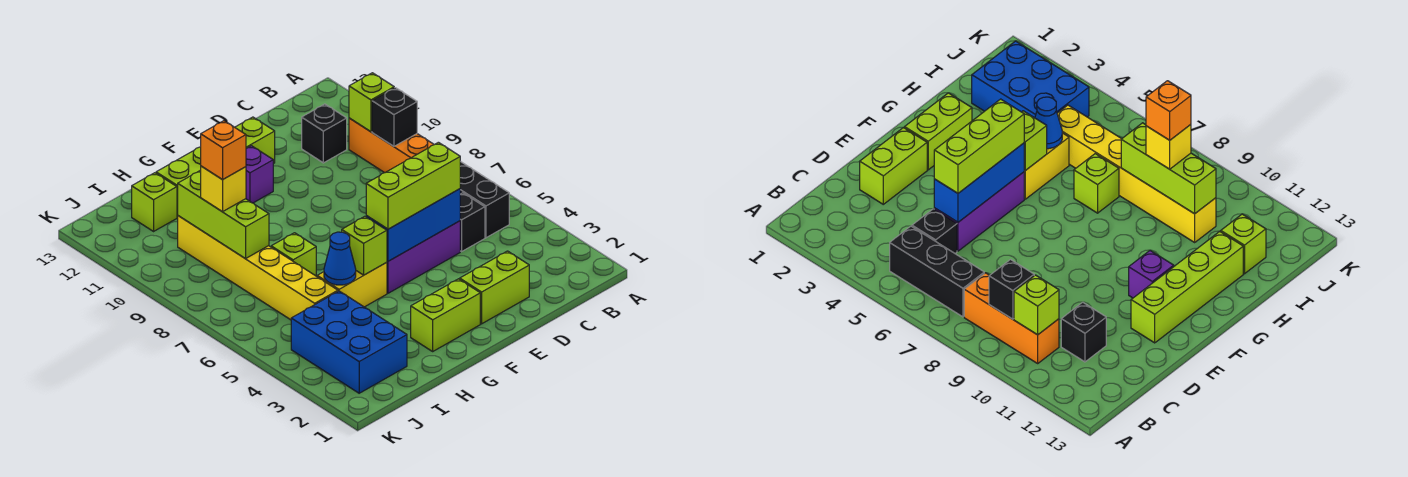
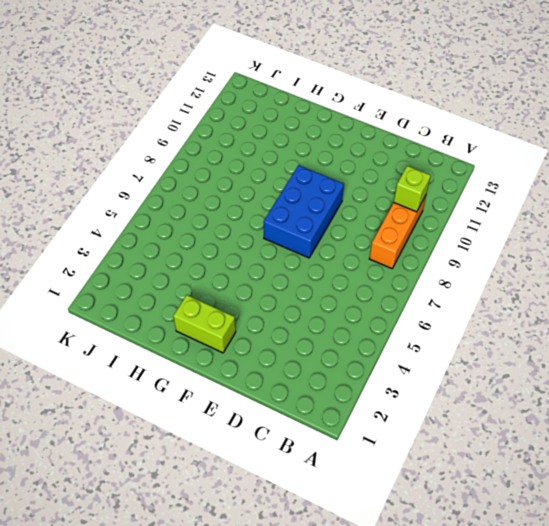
blue 2x3 brick [264,165,344,258] -> blue 2x3 brick moved to [291,291,407,393]
none -> black 1x3 brick [460,161,509,238]
none -> black 1x1 brick [460,193,485,252]
none -> black 1x1 brick [302,104,347,163]

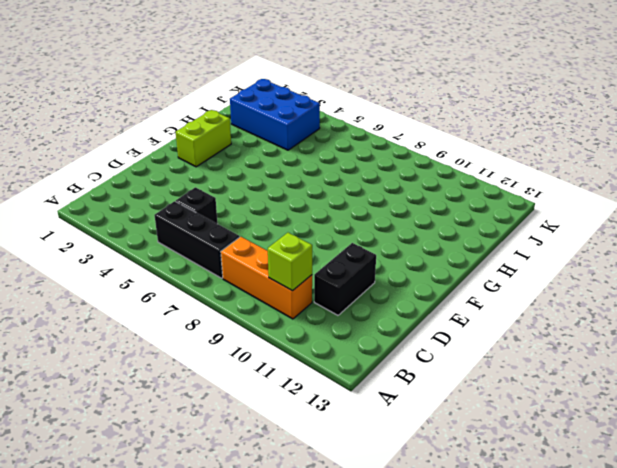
black 1x2 brick [314,243,376,315] -> black 1x1 brick [302,104,347,163]
none -> lime 1x2 brick [460,251,529,324]
none -> purple 1x3 brick [387,221,460,293]
none -> lime 1x4 brick [156,117,275,217]

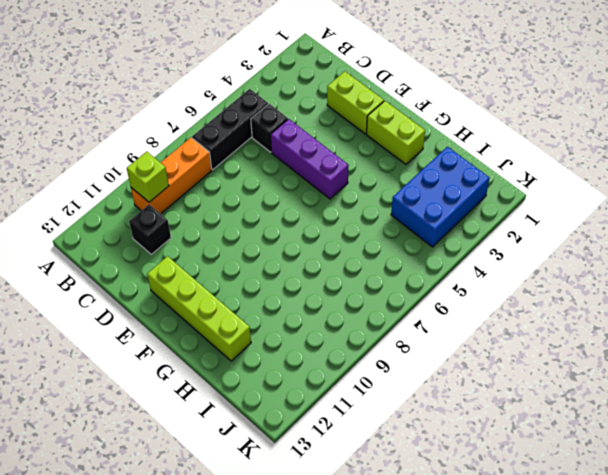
none -> purple 1x1 brick [246,146,273,203]
none -> yellow 1x2 brick [317,262,387,307]
none -> lime 1x1 brick [271,233,316,276]

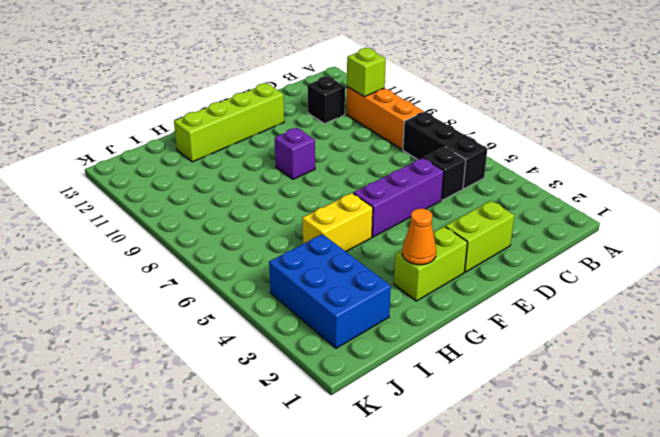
purple 1x1 brick [275,128,315,179] -> purple 1x1 brick moved to [246,146,273,203]
orange 1x1 cone [402,209,436,265] -> none
none -> lime 1x1 brick [271,233,316,276]
none -> yellow 1x6 brick [178,216,338,320]
none -> lime 1x1 brick [132,173,177,231]

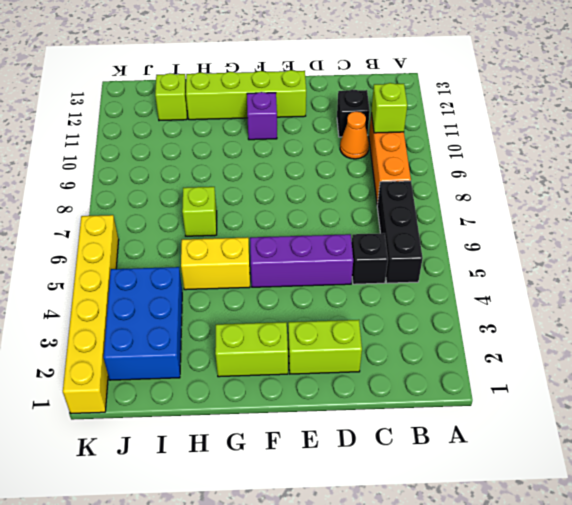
orange 1x1 cone [340,112,369,159] -> none
yellow 1x6 brick [63,215,119,414] -> yellow 1x6 brick moved to [178,216,338,320]
none -> black 1x1 brick [372,88,417,146]
none -> blue 1x3 brick [366,189,460,261]
none -> lime 1x1 brick [342,216,387,275]

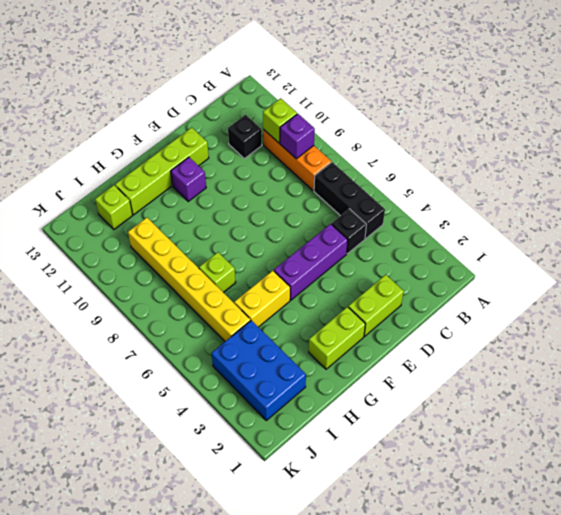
purple 1x1 brick [280,114,315,159] -> black 1x1 brick [372,88,417,146]
none -> blue 1x3 brick [366,189,460,261]
none -> lime 1x1 brick [342,216,387,275]
none -> blue 1x1 cone [324,232,356,285]

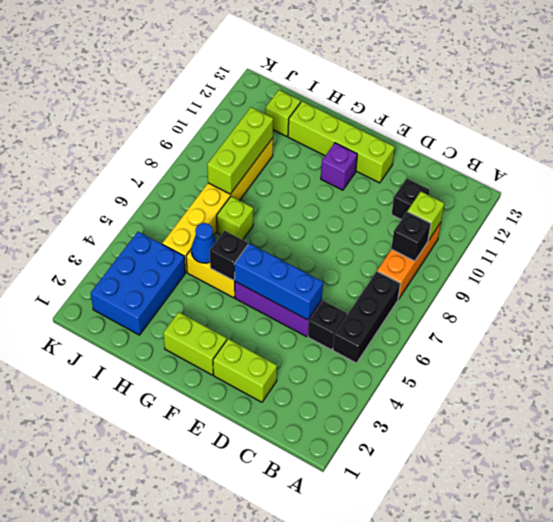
black 1x1 brick [210,231,248,281] -> lime 1x1 brick [342,216,387,275]
none -> lime 1x3 brick [366,142,460,229]
none -> yellow 1x1 brick [201,166,246,212]
none -> orange 1x1 brick [201,121,246,180]

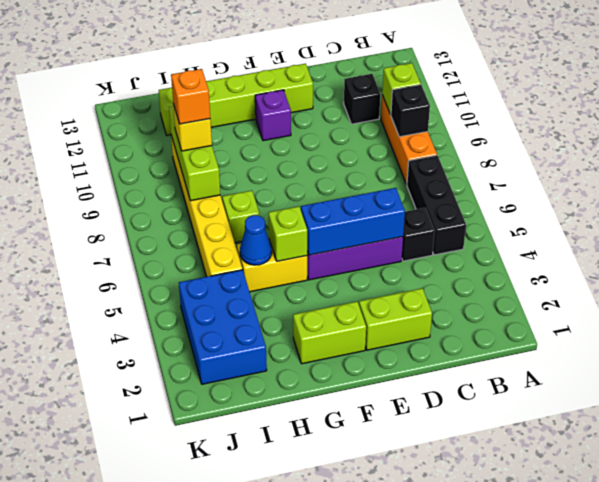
none -> lime 1x3 brick [366,142,460,229]

